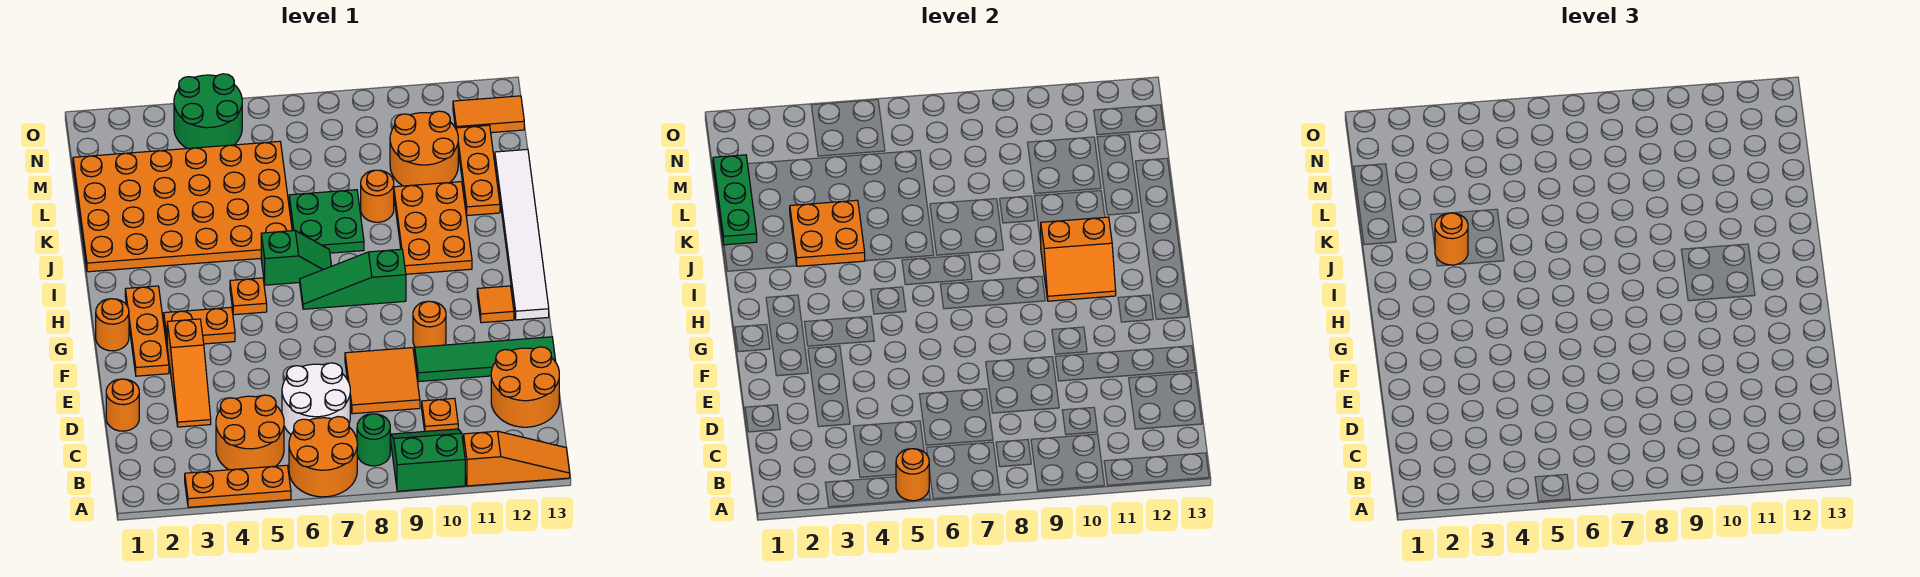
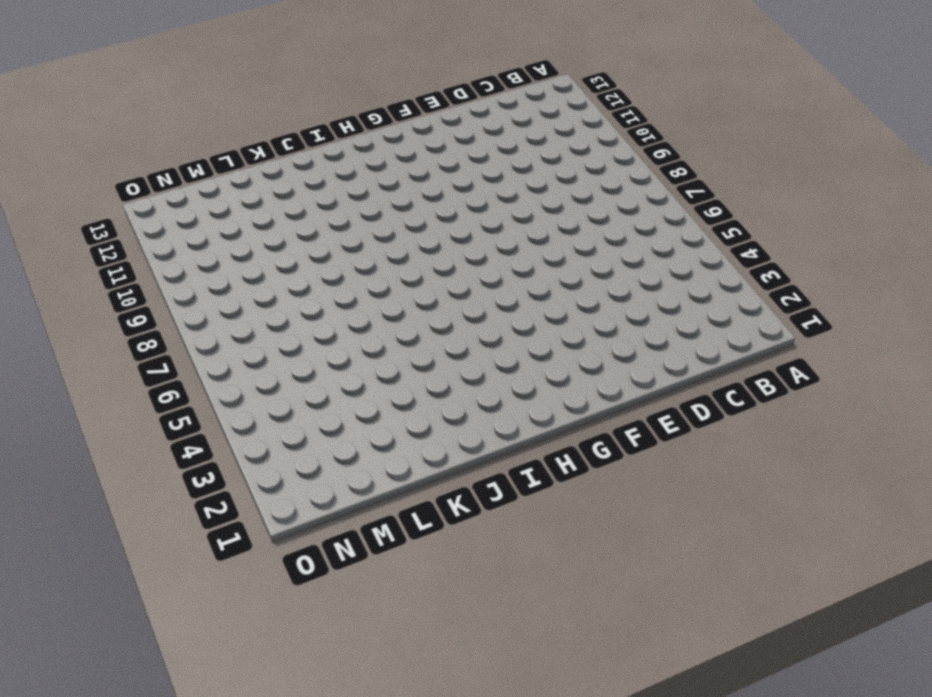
none -> orange 1x3 plate [185,465,291,507]
none -> orange 2x2 round brick [289,417,357,497]
none -> green 2x2 slope [390,429,465,491]
none -> orange 1x3 slope [464,431,570,486]

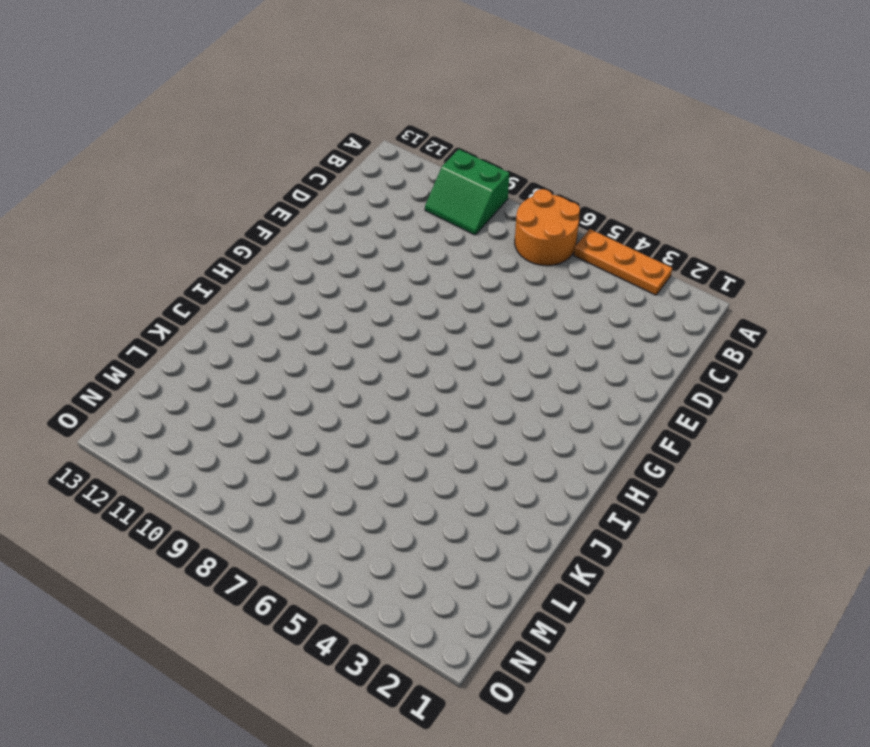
none -> orange 1x3 slope [464,431,570,486]
none -> orange 2x2 round brick [216,395,284,470]
none -> green 1x1 round brick [357,414,390,466]
none -> white 2x2 round brick [282,363,350,434]

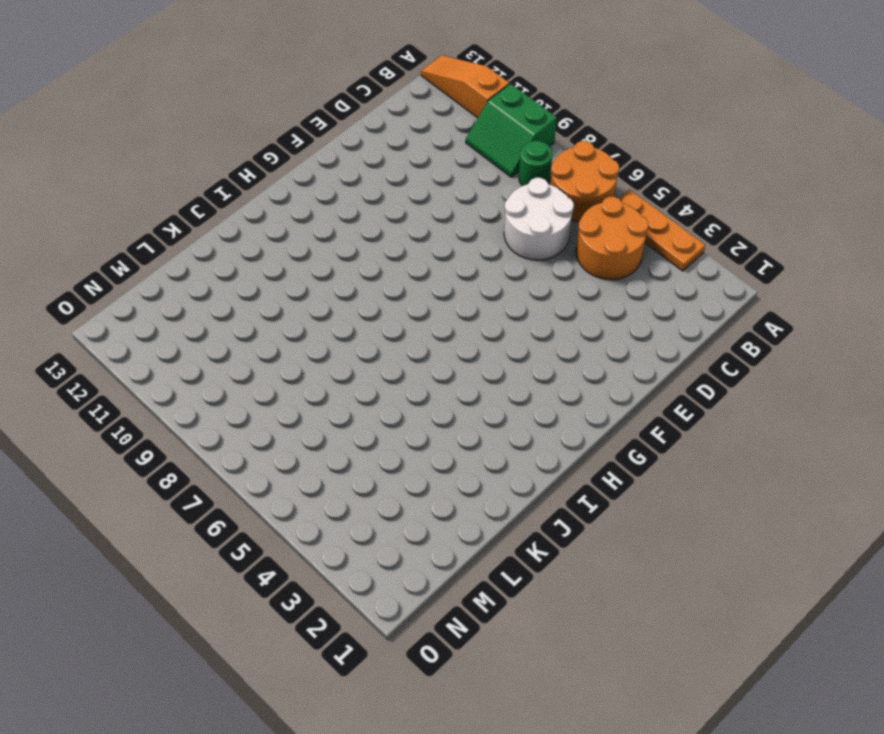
none -> orange 1x1 plate [422,398,458,431]
none -> orange 2x2 round brick [491,347,559,427]
none -> orange 1x1 round brick [106,379,139,431]
none -> orange 1x3 slope [167,319,211,427]

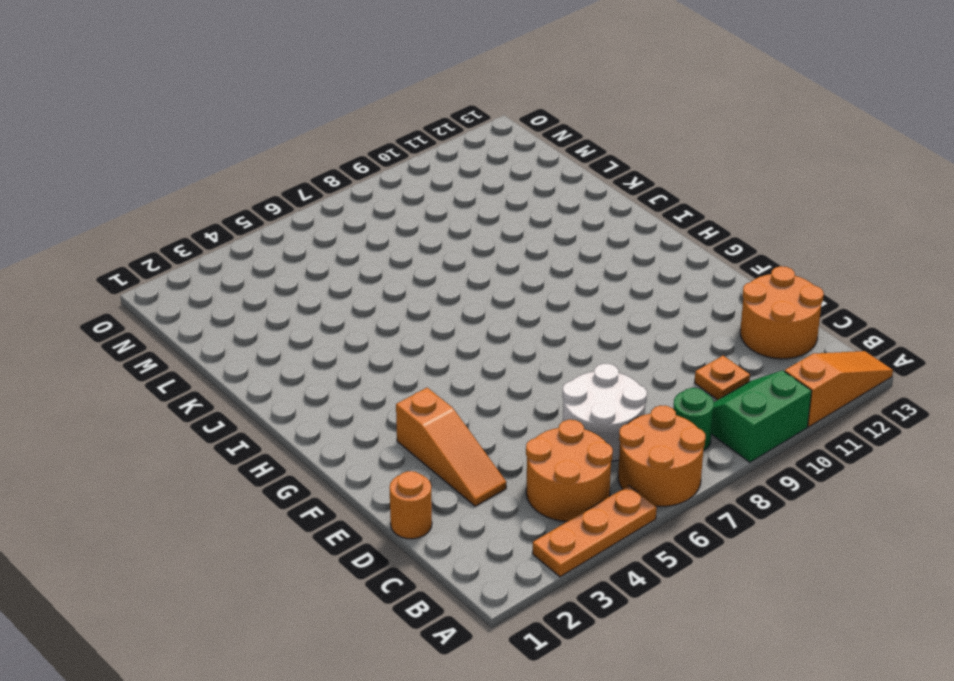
none -> orange 2x2 tile [345,348,420,414]
none -> green 1x4 tile [415,337,556,382]
none -> orange 1x3 plate [125,286,169,376]
none -> orange 1x1 round brick [413,301,446,347]

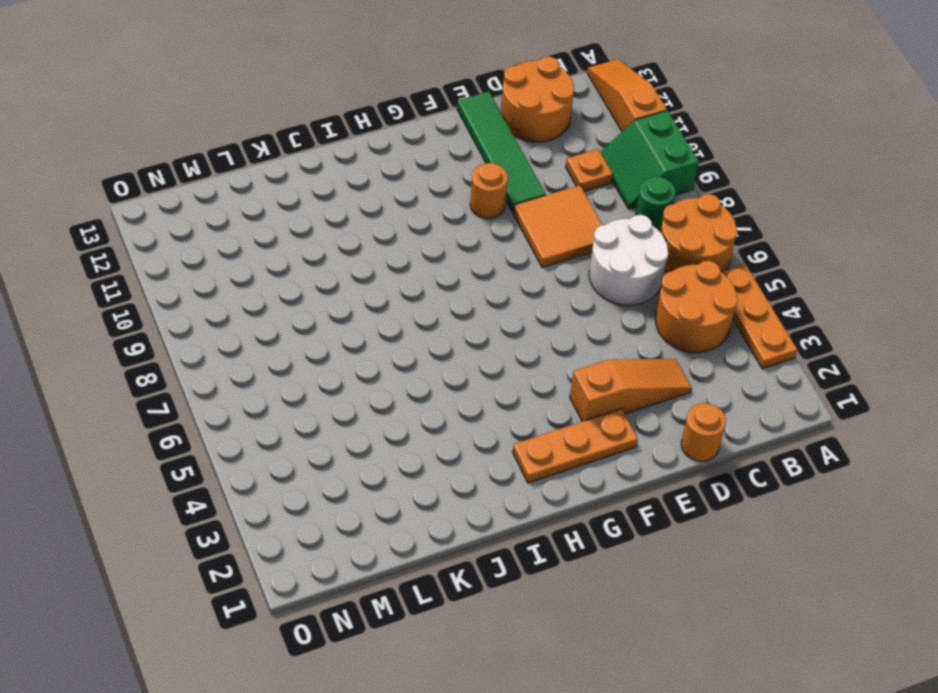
none -> orange 1x1 round brick [96,299,129,351]
none -> orange 1x2 plate [164,307,235,344]
none -> orange 1x1 tile [477,286,514,323]
none -> white 1x6 tile [495,149,549,320]

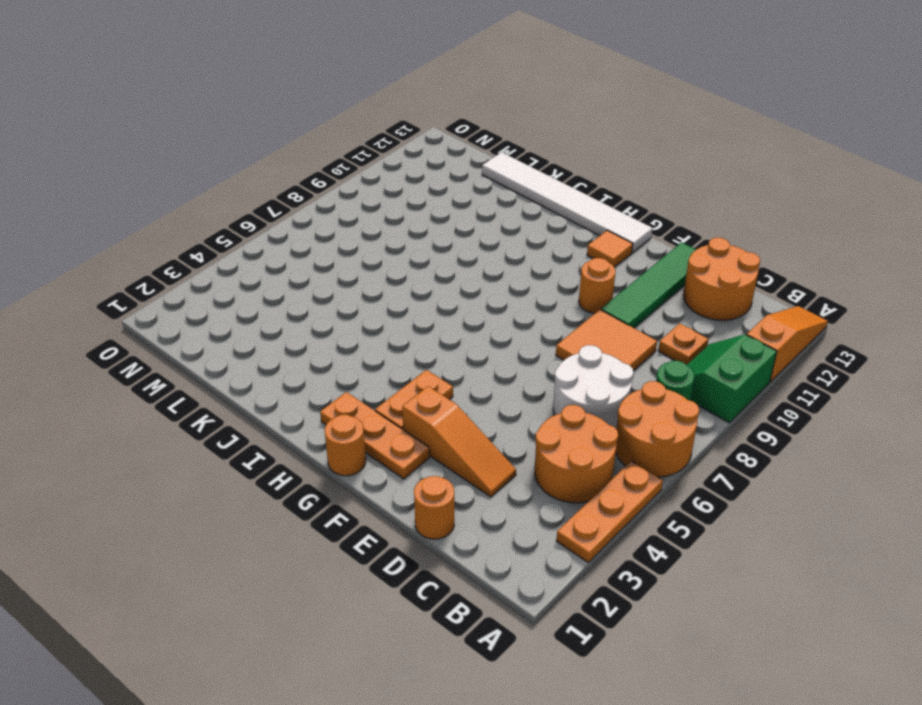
none -> orange 1x1 plate [230,278,267,315]
none -> green 1x3 slope [300,249,406,309]
none -> green 1x2 slope [261,231,331,285]
none -> orange 2x3 plate [394,182,472,274]

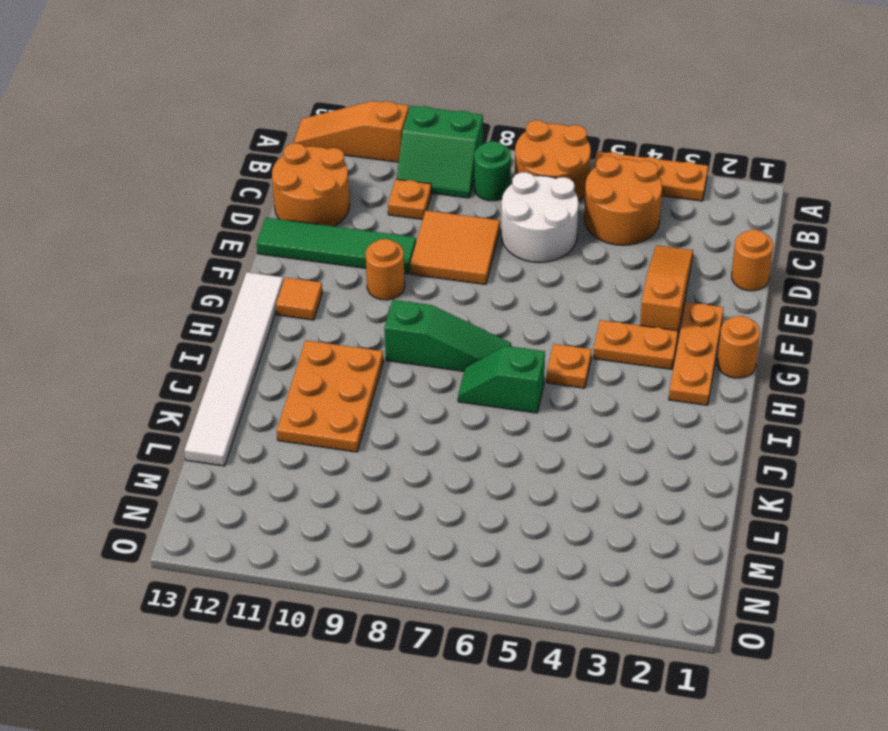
none -> orange 4x6 plate [73,141,292,272]
none -> green 2x2 plate [289,190,364,253]
none -> orange 1x1 round brick [361,170,394,222]
none -> orange 1x3 plate [457,125,500,216]

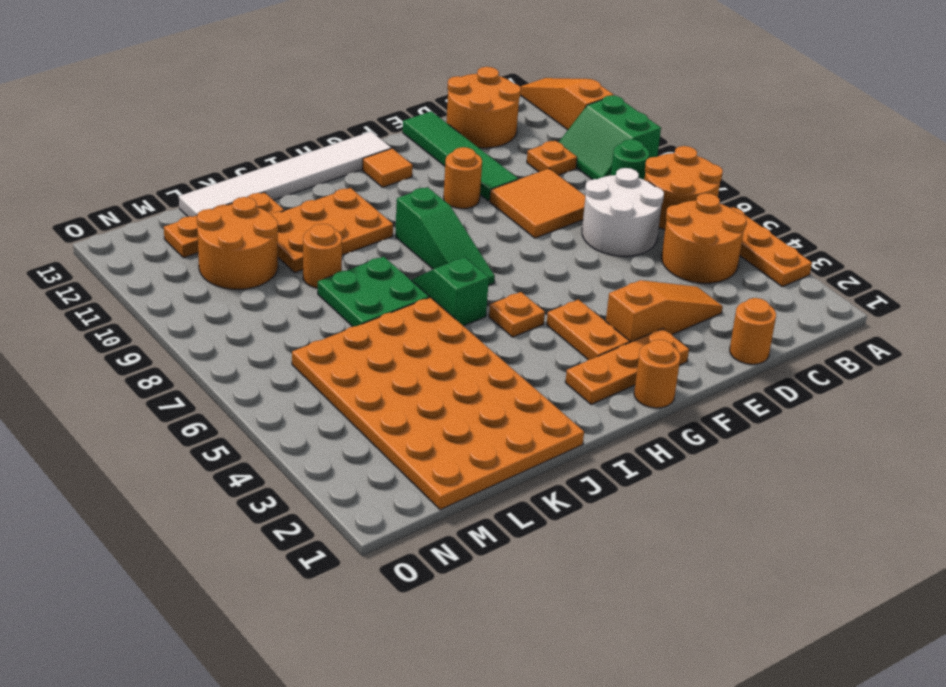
none -> green 2x2 round brick [174,74,242,149]
none -> orange 1x2 tile [453,96,524,133]
none -> orange 1x1 round brick [896,449,929,501]
none -> orange 2x2 slope [1041,217,1116,301]

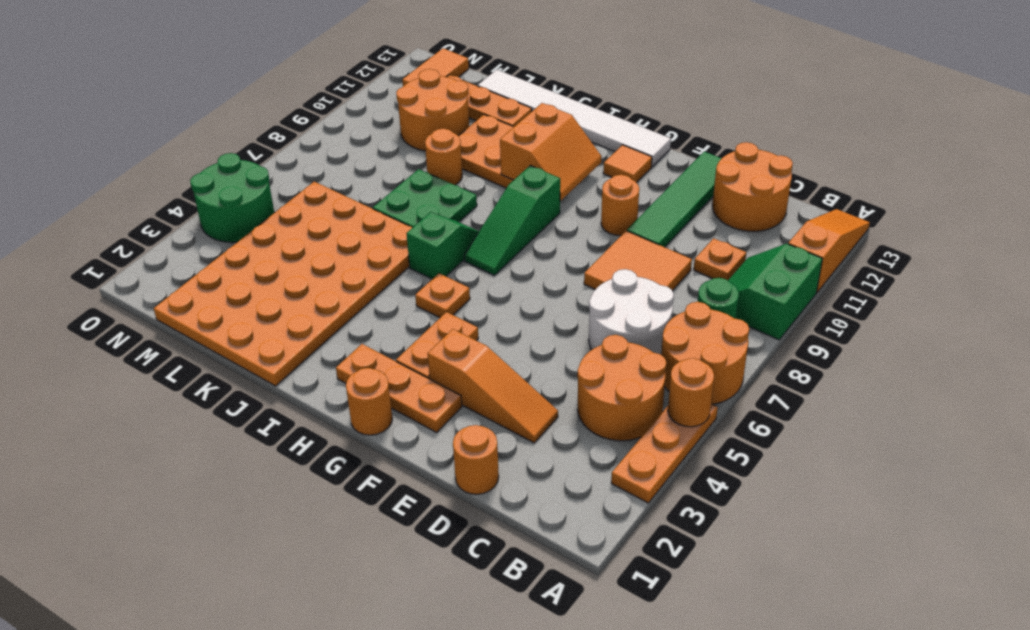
none -> orange 2x2 plate [790,200,865,266]
none -> green 1x3 plate [713,155,757,245]
none -> orange 1x1 round brick [1435,213,1468,265]

